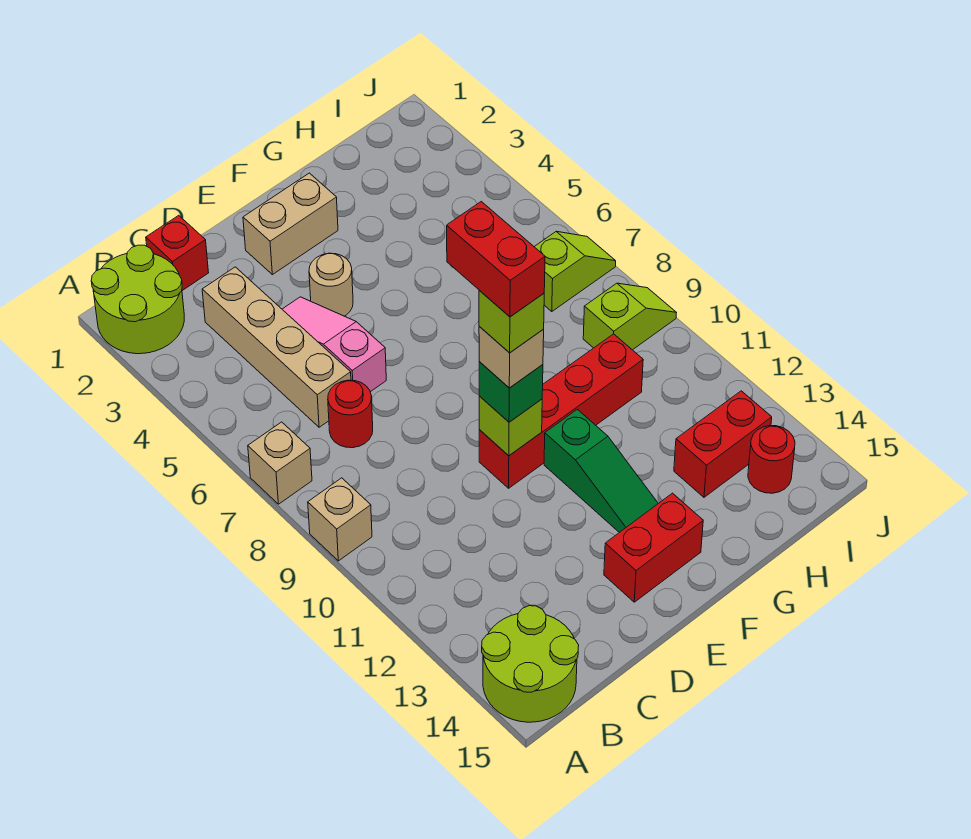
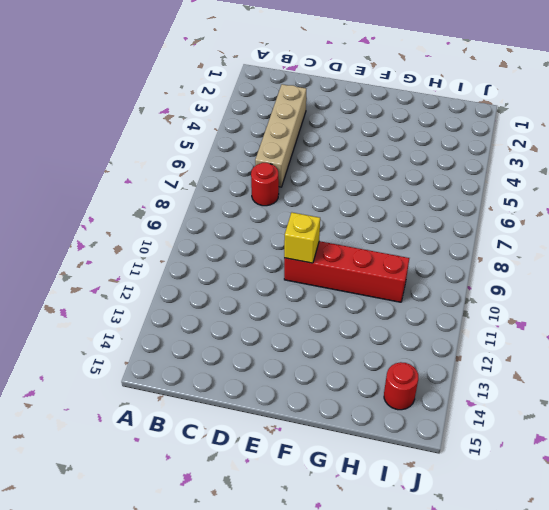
yellow 1x1 brick [284,213,320,263] -> lime 1x1 brick [479,396,542,456]
none -> lime 2x2 round brick [91,245,184,354]
none -> tan 1x1 brick [248,422,312,504]
none -> tan 1x1 brick [308,478,372,561]

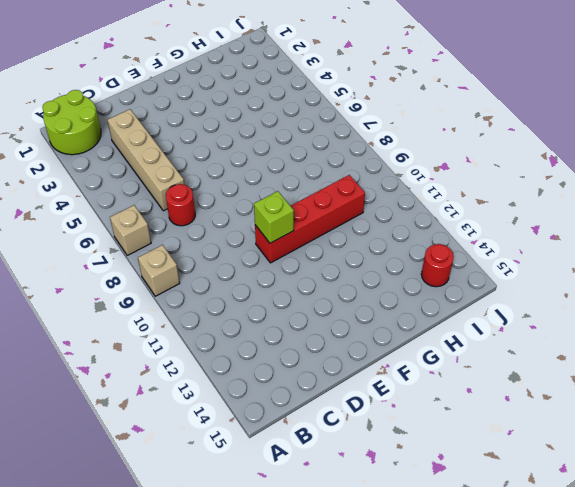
none -> lime 2x2 round brick [482,606,579,722]
none -> red 1x1 brick [146,215,209,291]
none -> pink 1x3 slope [282,297,386,392]

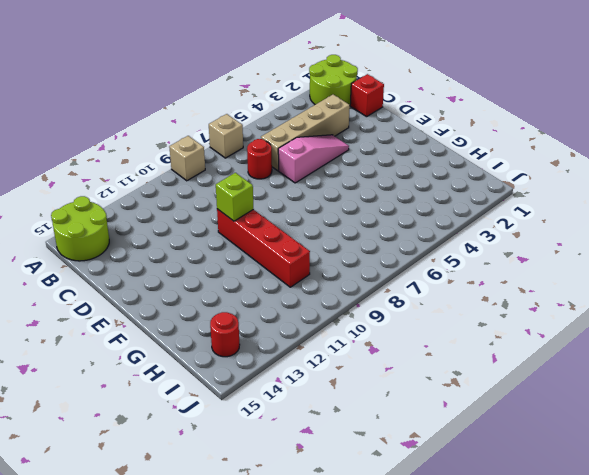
none -> tan 1x2 brick [243,173,338,275]
none -> tan 1x1 round brick [309,253,353,316]
none -> red 1x2 brick [604,493,703,602]

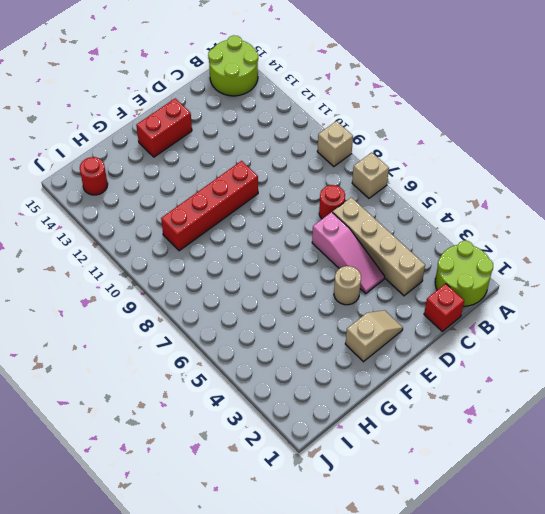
tan 1x2 slope [345,310,403,362] -> tan 1x2 brick [243,173,338,275]
none -> green 1x3 slope [544,409,658,532]
none -> red 1x2 brick [674,391,772,497]
none -> lime 1x2 slope [534,231,616,311]

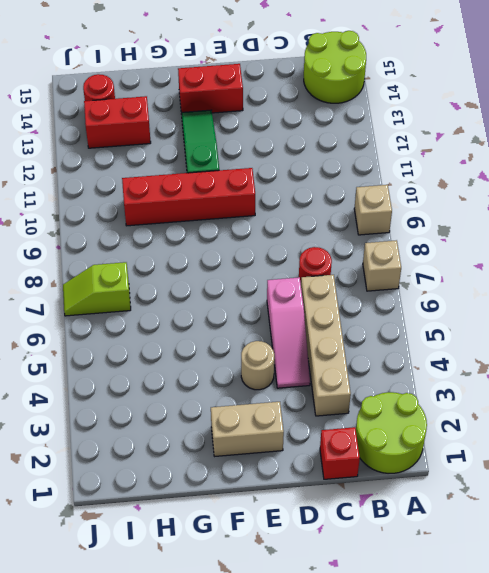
none -> lime 1x2 slope [583,283,677,350]
none -> lime 1x1 brick [479,396,542,456]
none -> green 1x1 brick [479,362,543,422]

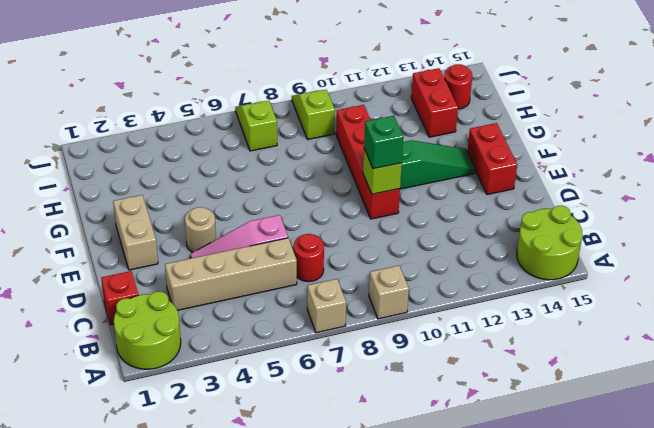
none -> tan 1x1 brick [479,327,544,388]
none -> lime 1x1 brick [479,291,544,353]
none -> red 1x2 brick [447,202,545,317]

